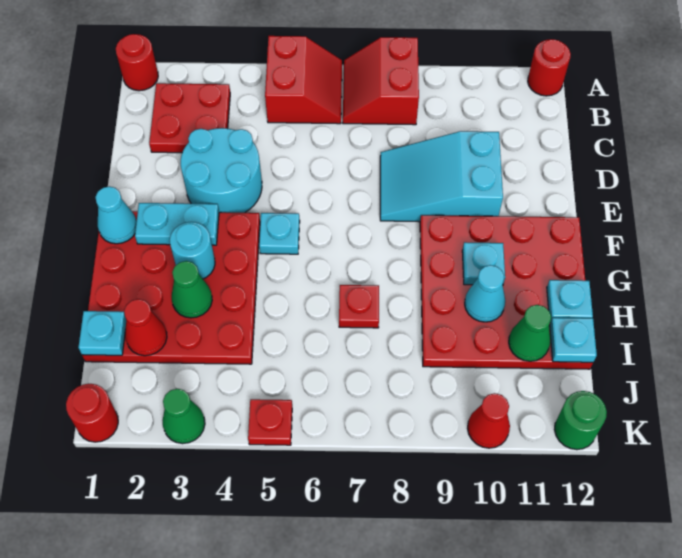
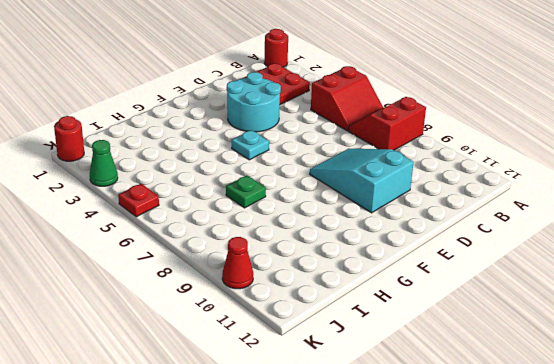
green 1x1 plate [226,176,266,208] -> red 1x1 plate [339,285,379,328]
none -> red 1x1 round brick [528,39,571,96]
none -> red 4x4 plate [82,211,260,364]
none -> red 4x4 plate [420,215,593,369]

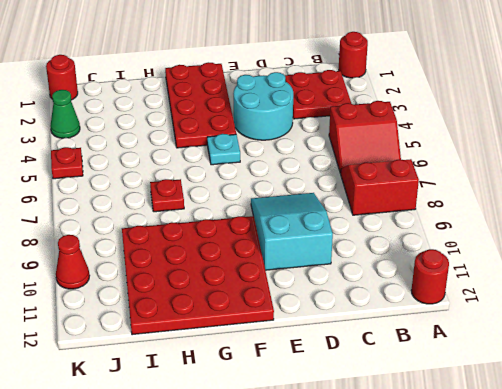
red 2x4 plate [165,62,236,148] -> red 4x4 plate [82,211,260,364]
none -> green 1x1 round brick [555,391,607,450]
none -> cyan 1x1 cone [96,186,137,244]
none -> cyan 1x2 plate [135,203,219,245]

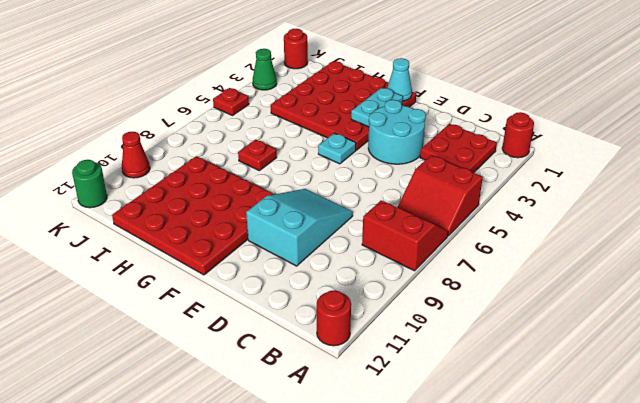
none -> cyan 1x1 round brick [170,222,215,279]
none -> cyan 1x1 plate [462,242,505,285]
none -> green 1x1 cone [172,261,212,318]

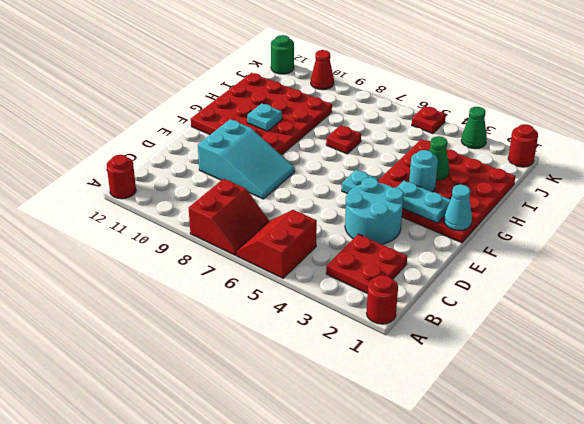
none -> cyan 1x1 cone [465,265,505,322]
none -> cyan 1x1 plate [547,280,593,323]
none -> cyan 1x1 plate [78,311,126,355]

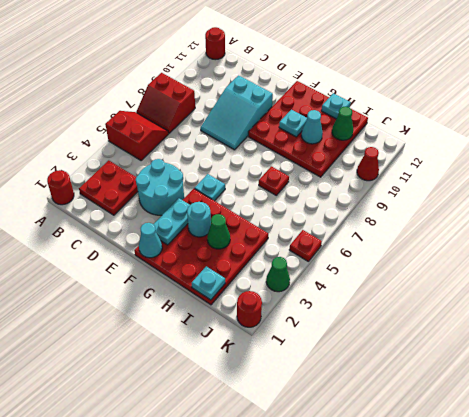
none -> green 1x1 round brick [555,391,607,450]
none -> red 1x1 cone [124,299,167,356]
none -> cyan 1x1 plate [550,318,597,362]

